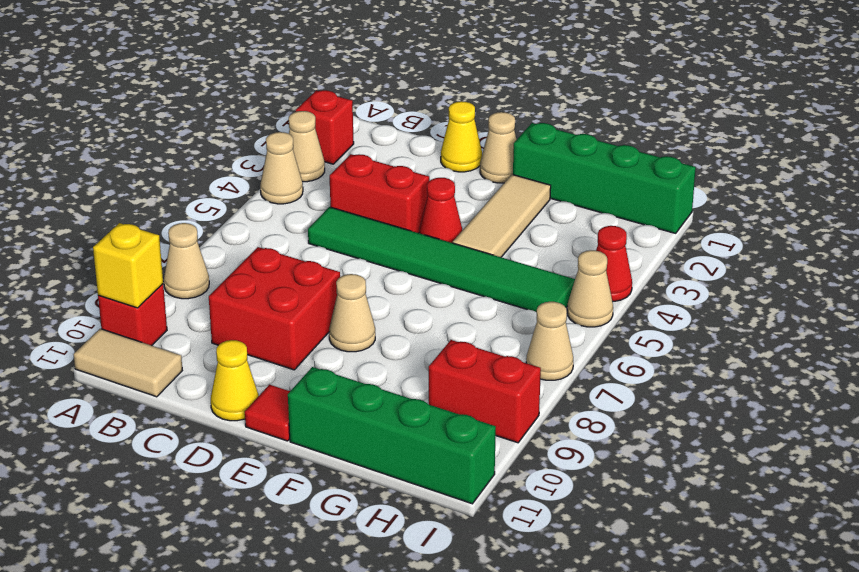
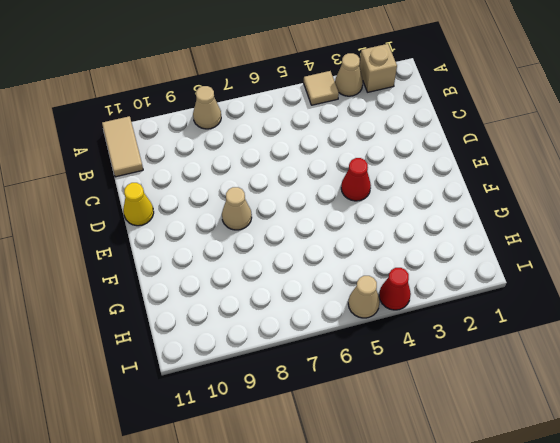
tan 1x1 brick [360,44,397,92] -> red 1x1 brick [296,90,354,164]
tan 1x1 tile [304,71,339,105] -> tan 1x1 cone [260,132,303,204]
none -> red 1x1 brick [98,284,167,346]
none -> red 1x2 brick [330,154,429,233]
none -> green 1x6 tile [308,207,575,312]

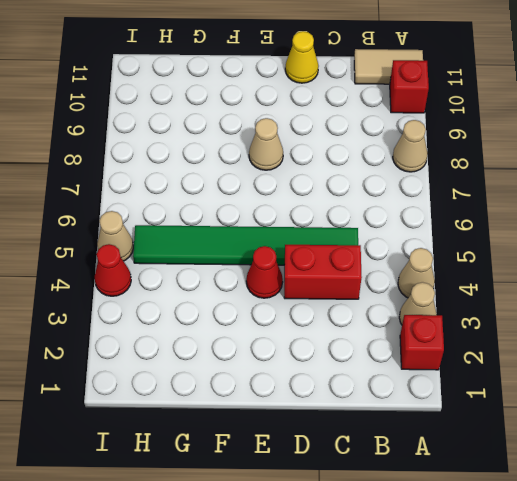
none -> red 2x2 brick [209,247,340,370]
none -> yellow 1x1 cone [441,101,482,172]
none -> tan 1x1 cone [480,112,516,183]

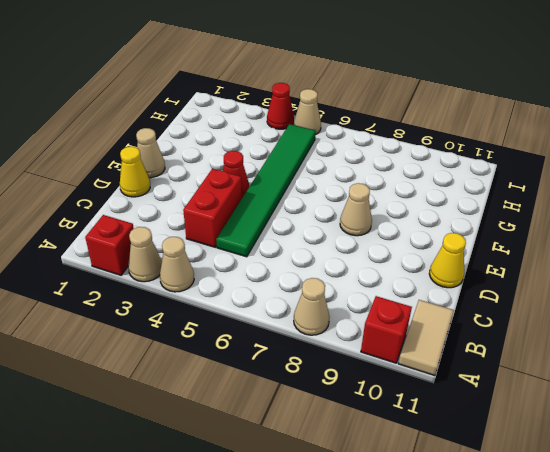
none -> red 2x2 brick [209,247,340,370]
none -> red 1x1 tile [245,385,290,441]
none -> green 1x4 brick [513,123,696,233]

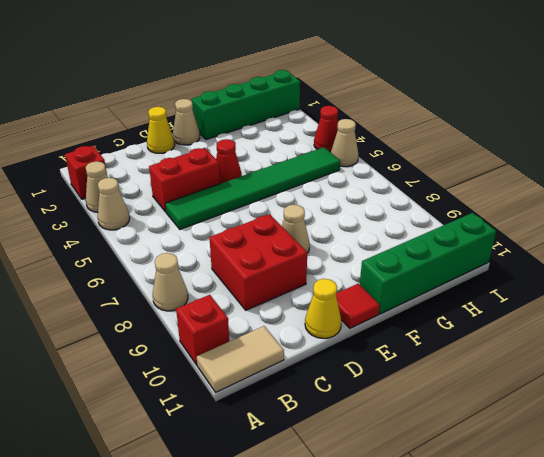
none -> tan 1x3 tile [453,175,551,257]
none -> red 1x2 brick [429,340,541,443]
none -> tan 1x1 cone [526,302,573,380]

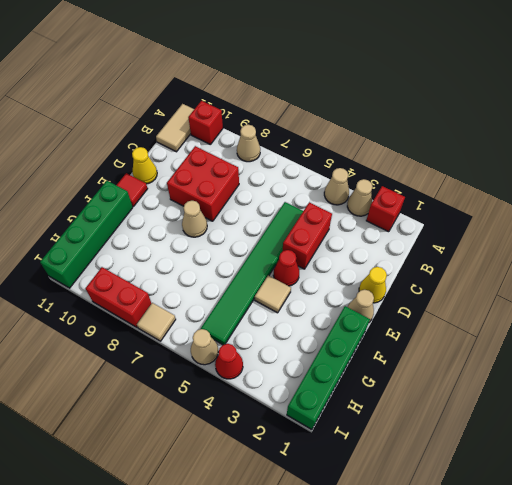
tan 1x1 tile [255,275,291,313] -> tan 1x3 tile [453,175,551,257]
tan 1x1 tile [137,303,176,341] -> tan 1x1 cone [526,302,573,380]
red 1x2 brick [86,267,152,327] -> red 1x2 brick turned to [429,340,541,443]
none -> yellow 1x1 brick [93,223,163,308]

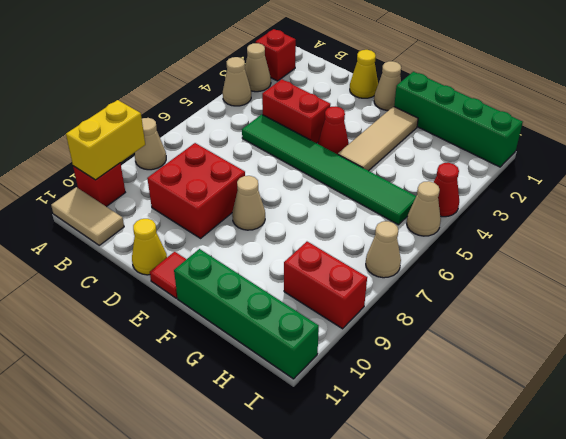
yellow 1x2 brick [66,100,145,180] -> yellow 1x1 brick [93,223,163,308]

